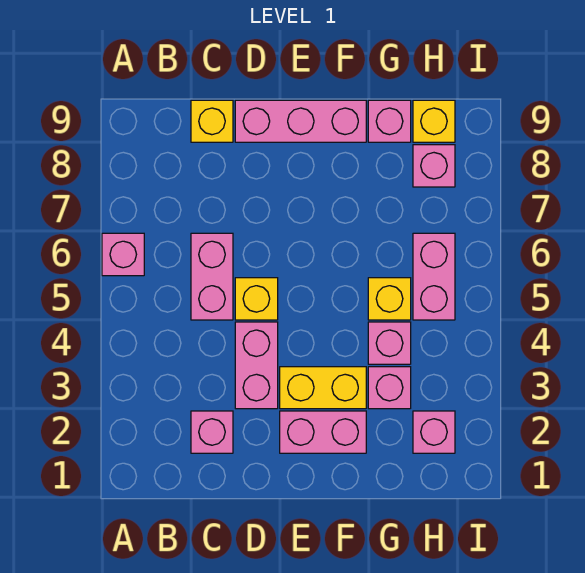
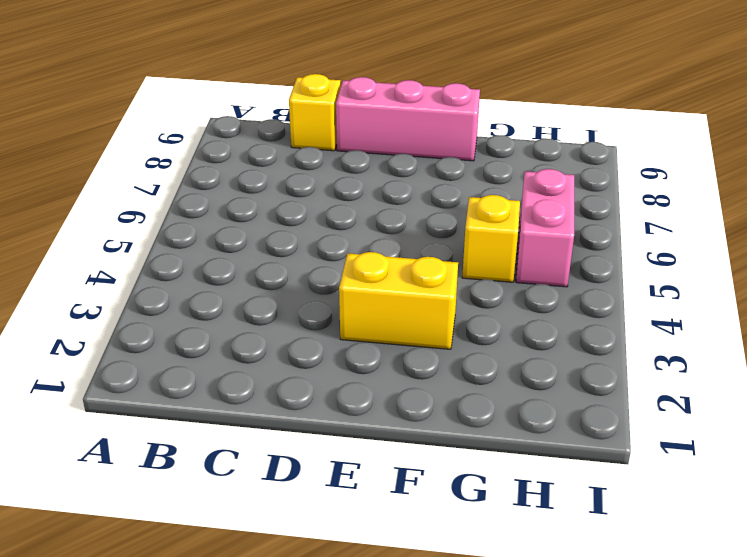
none -> pink 1x1 brick [102,233,144,276]
none -> pink 1x1 brick [191,411,233,453]
none -> pink 1x2 brick [191,233,233,320]

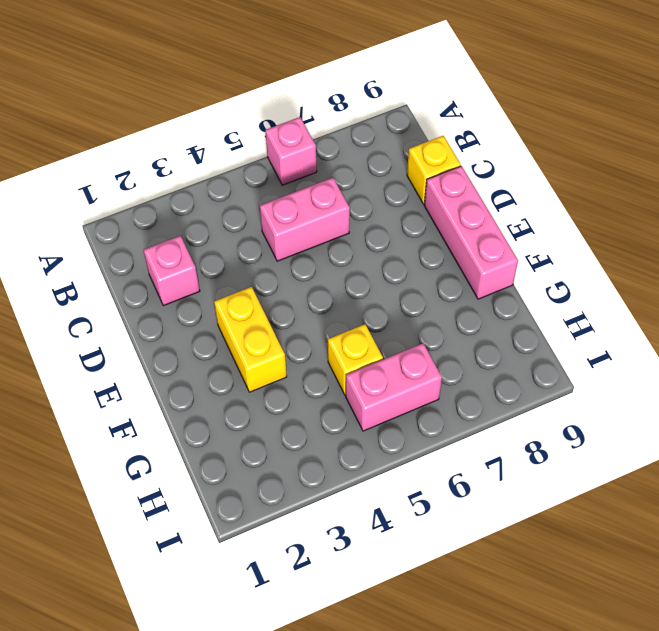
none -> pink 1x2 brick [235,322,278,409]
none -> yellow 1x1 brick [235,278,278,320]
none -> pink 1x2 brick [280,411,366,453]

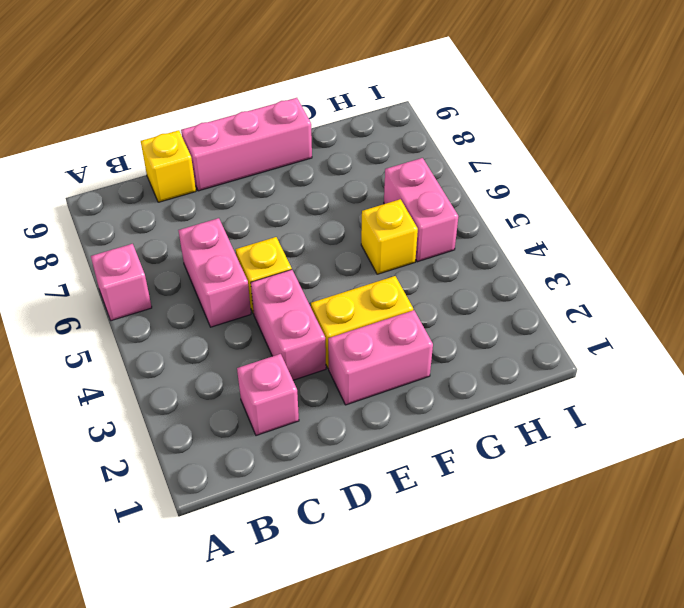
none -> pink 1x1 brick [368,367,411,409]
none -> pink 1x1 brick [368,322,411,364]
none -> pink 1x1 brick [368,100,411,142]

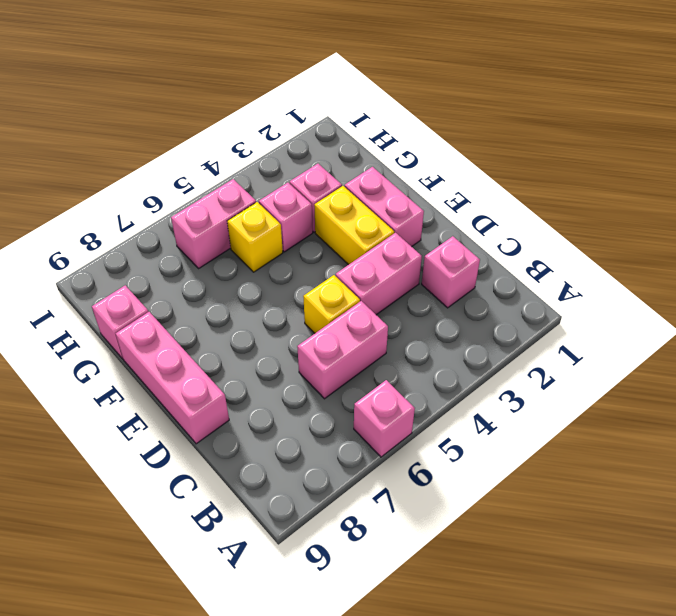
none -> yellow 1x1 brick [191,100,233,142]
none -> pink 1x1 brick [413,411,455,453]
none -> pink 1x1 brick [413,145,455,187]

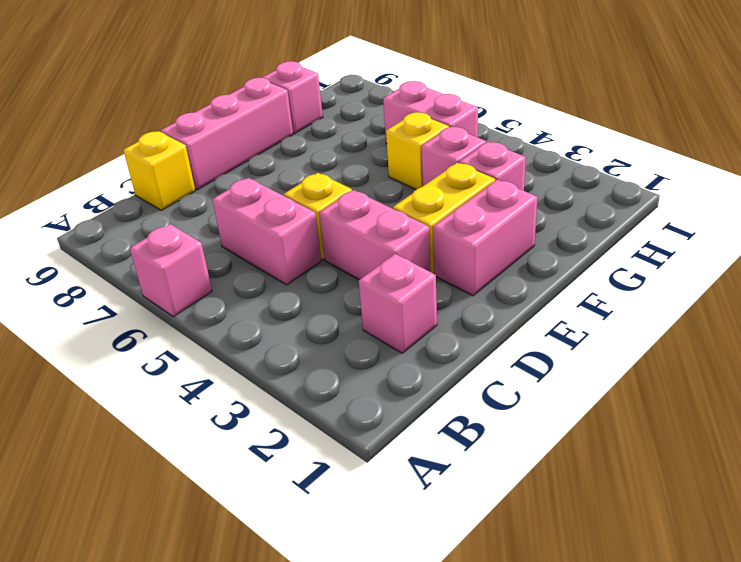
none -> pink 1x1 brick [413,411,455,453]
none -> pink 1x1 brick [413,145,455,187]
none -> yellow 1x1 brick [413,100,455,142]

